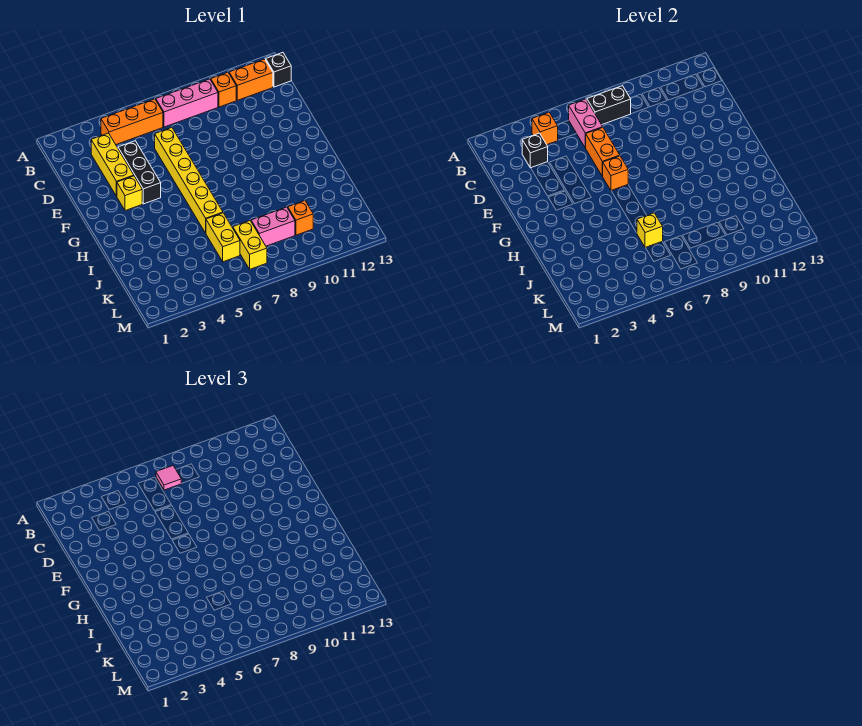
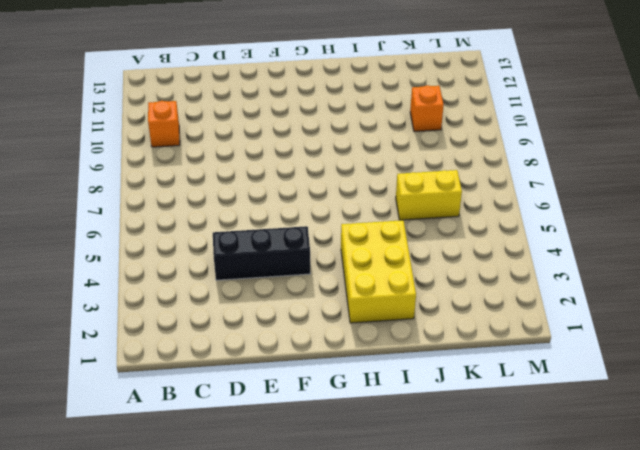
yellow 2x3 brick [341,220,416,323] -> none
none -> orange 1x3 brick [101,99,163,144]
none -> pink 1x3 brick [156,79,218,127]
none -> orange 1x2 brick [229,59,273,100]

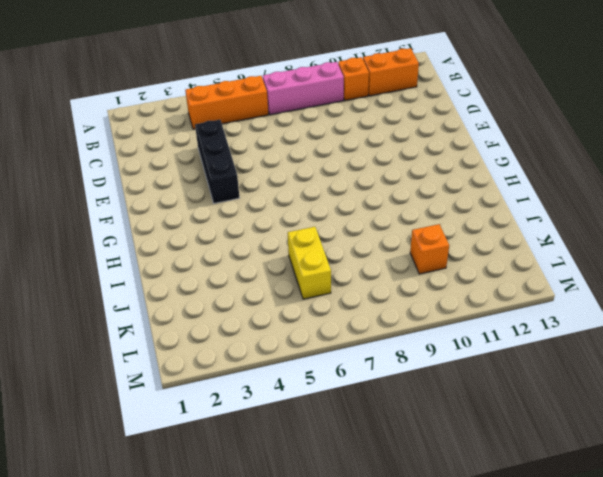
none -> black 1x1 brick [266,53,291,87]
none -> yellow 1x3 brick [91,133,134,196]
none -> yellow 1x6 brick [155,128,223,233]

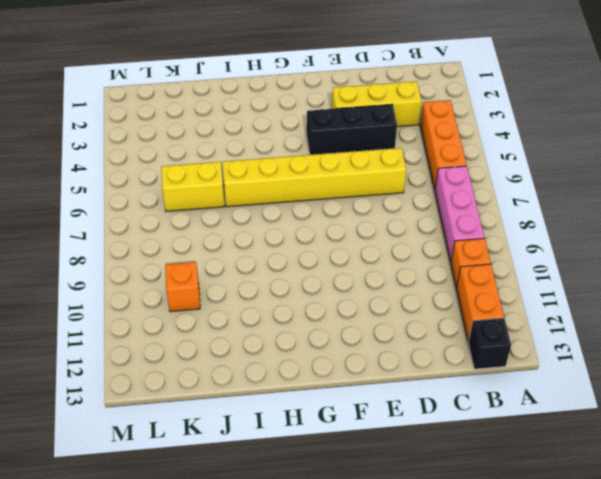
none -> yellow 1x1 brick [117,176,142,211]
none -> yellow 1x2 brick [233,221,267,269]
none -> pink 1x2 brick [251,207,295,246]

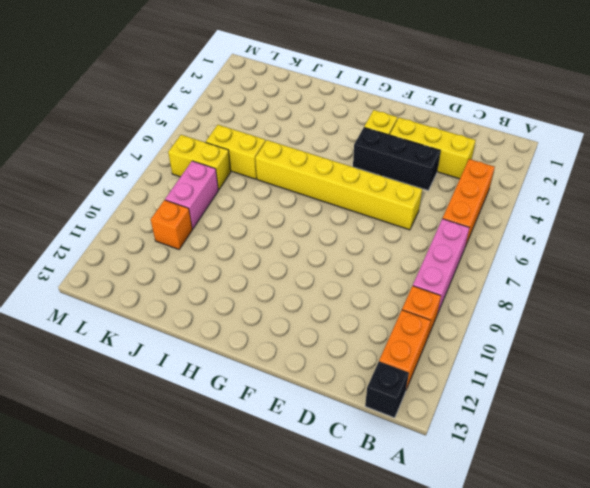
none -> orange 1x1 brick [532,113,558,144]
none -> pink 1x2 brick [569,99,603,148]
none -> black 1x2 brick [587,86,631,125]

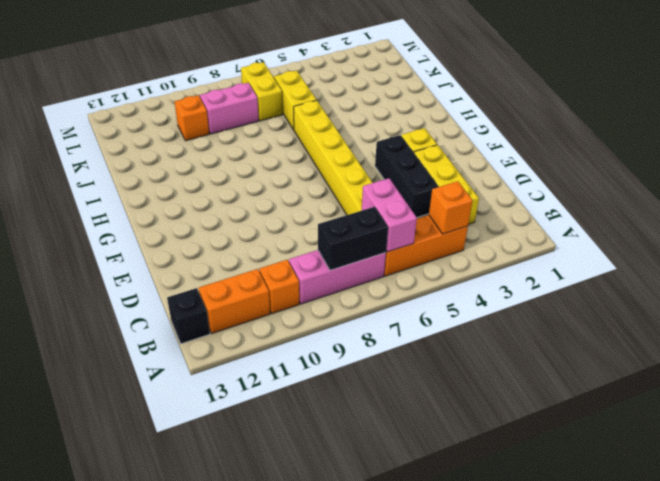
none -> black 1x1 brick [522,133,548,168]
none -> orange 1x2 brick [586,128,620,176]
none -> orange 1x1 brick [602,156,628,190]

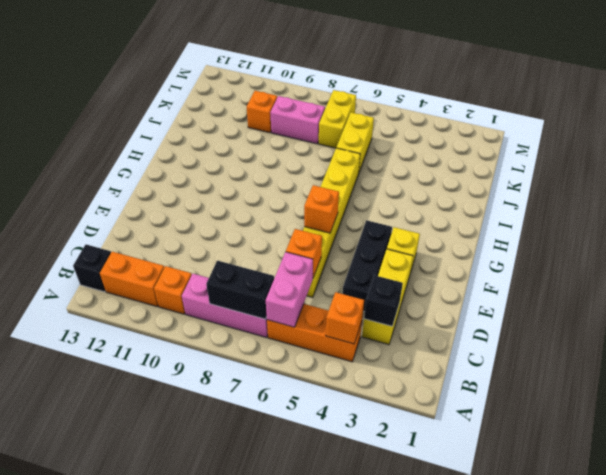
orange 1x1 brick [286,229,322,277] -> orange 1x2 brick [586,128,620,176]
none -> yellow 1x1 brick [637,213,663,248]
none -> pink 1x1 tile [156,466,181,490]

